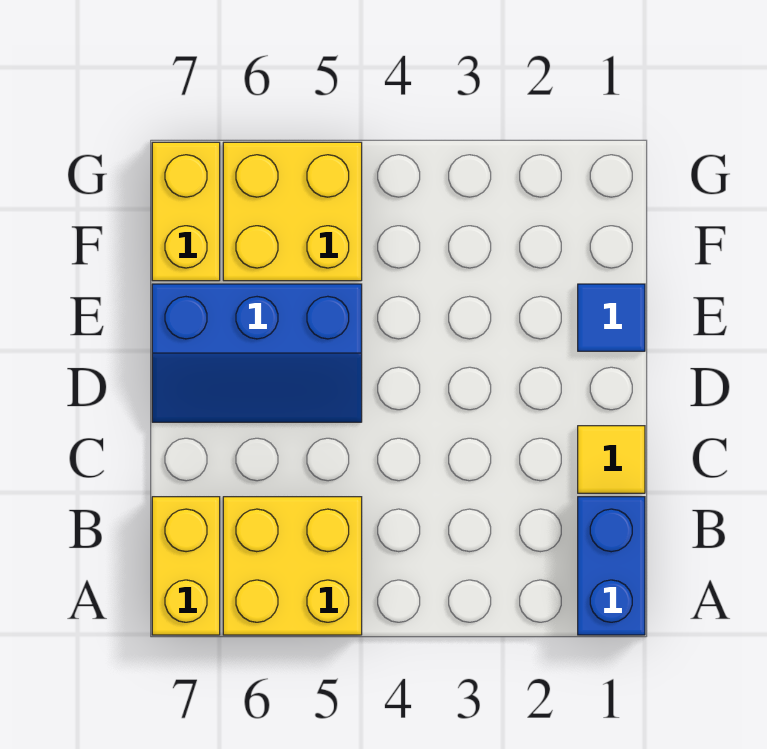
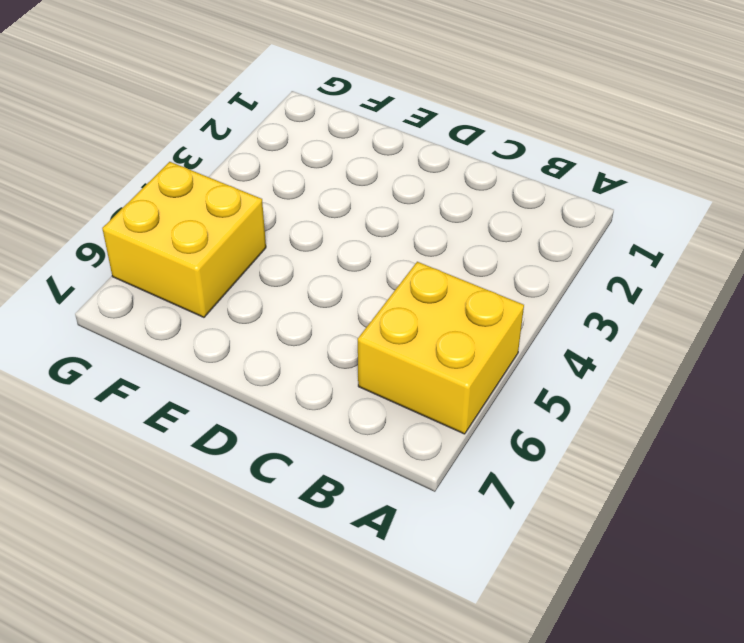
none -> blue 1x2 brick [578,497,645,635]
none -> yellow 1x2 brick [152,497,220,635]

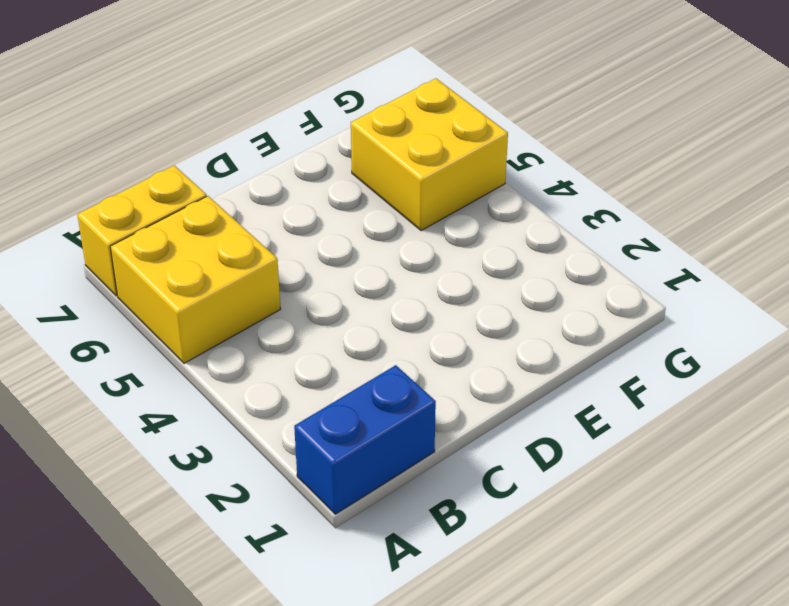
none -> yellow 1x1 tile [578,426,645,493]
none -> blue 2x3 slope [152,284,362,422]

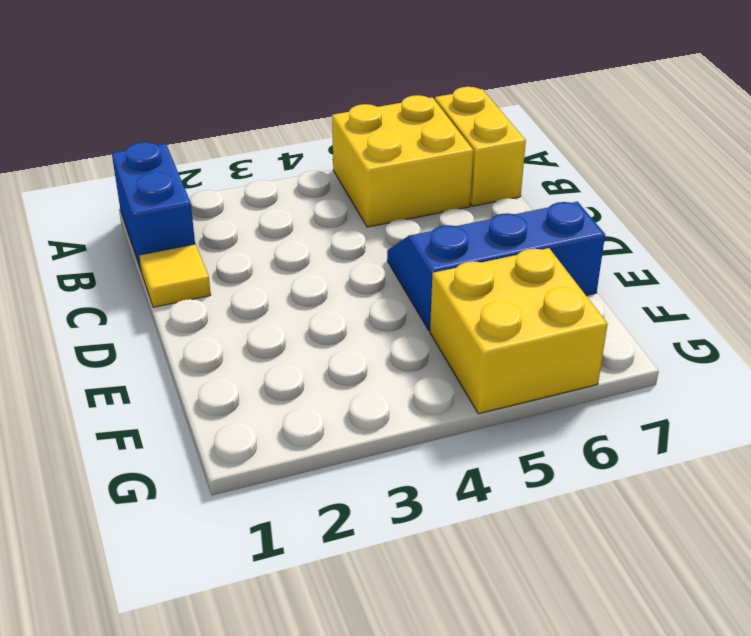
none -> blue 1x1 tile [578,284,645,351]
none -> yellow 1x2 brick [152,142,220,281]

